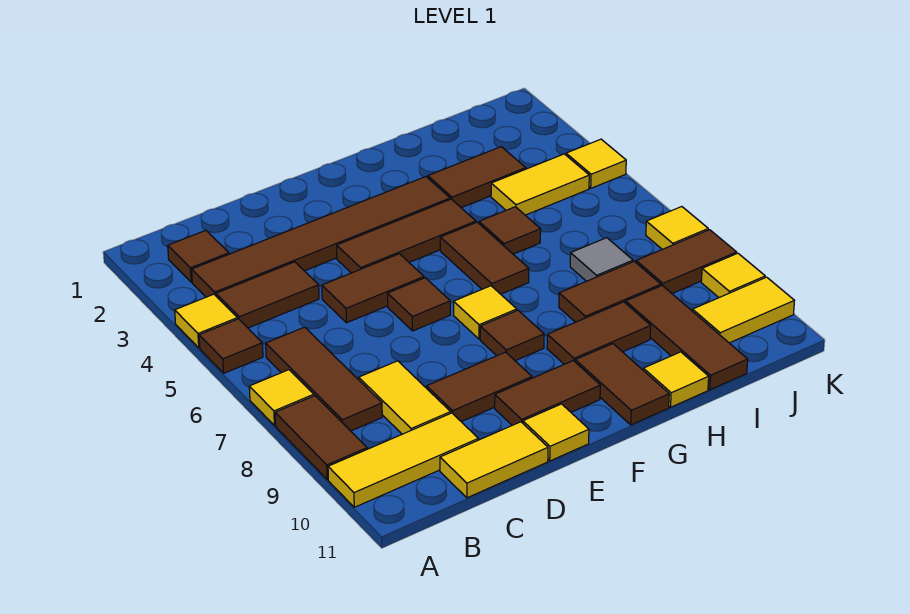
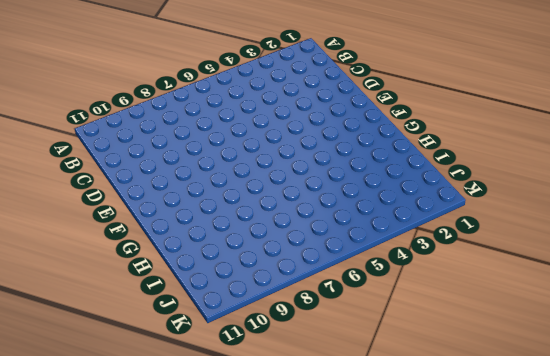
none -> yellow 1x1 tile [175,294,237,348]
none -> brown 1x1 tile [199,319,263,373]
none -> yellow 1x1 tile [249,370,314,426]
none -> brown 1x2 tile [275,396,367,479]

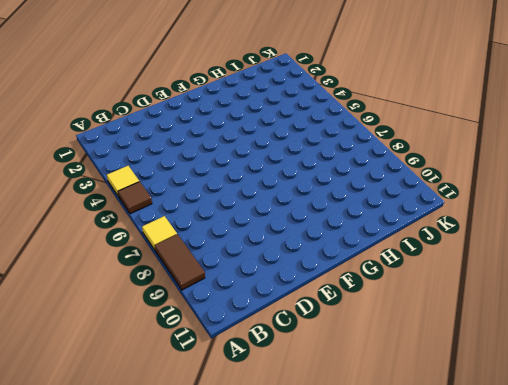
none -> yellow 1x3 tile [328,413,478,507]
none -> brown 1x1 tile [168,230,229,282]
none -> brown 1x6 tile [192,177,450,297]
none -> brown 1x2 tile [216,262,319,328]

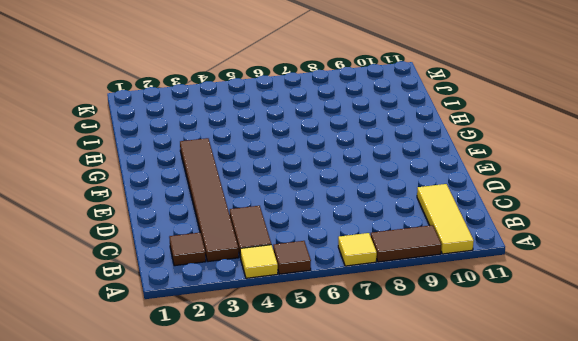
none -> brown 1x3 tile [266,327,382,431]
none -> yellow 1x2 tile [359,361,451,434]
none -> yellow 1x2 tile [440,422,548,498]
none -> brown 1x2 tile [322,254,424,323]

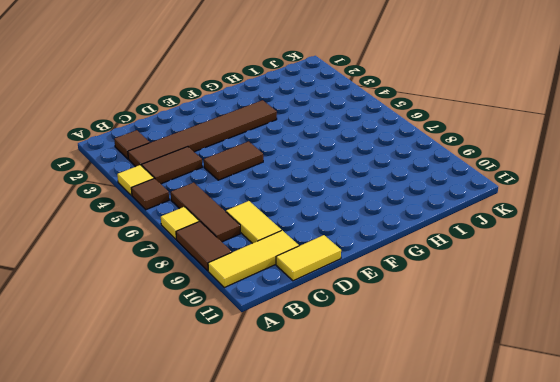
none -> brown 1x2 tile [427,352,532,422]
none -> brown 1x3 tile [337,199,476,273]
none -> brown 1x1 tile [388,278,450,331]
none -> brown 1x2 tile [495,361,600,425]

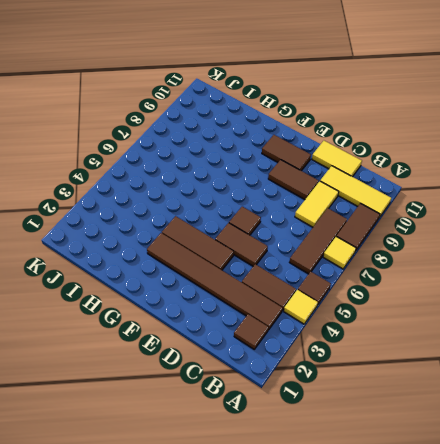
none -> yellow 1x1 tile [523,404,589,461]
none -> yellow 1x1 tile [454,286,517,339]
none -> brown 1x1 tile [480,310,544,361]
none -> brown 1x2 tile [440,222,529,294]

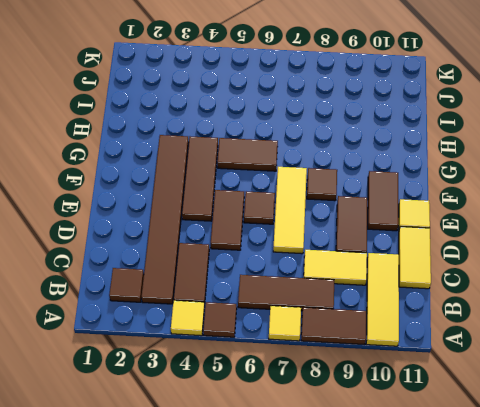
yellow 1x3 tile [273,167,307,254] -> yellow 1x1 tile [454,286,517,339]
none -> brown 1x2 tile [547,302,651,364]
none -> brown 1x2 tile [575,344,669,425]
none -> brown 1x2 tile [428,147,526,208]
none -> brown 1x1 tile [479,207,541,254]

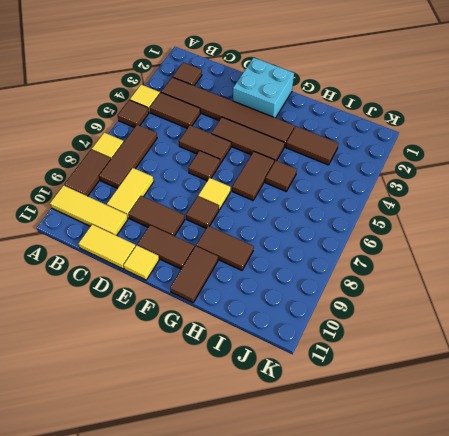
cyan 2x2 brick [233,58,294,118] -> none
none -> brown 1x2 tile [559,261,661,322]
none -> yellow 1x1 tile [643,352,709,407]
none -> yellow 1x2 tile [491,154,589,215]
none -> grey 1x1 tile [570,238,633,281]

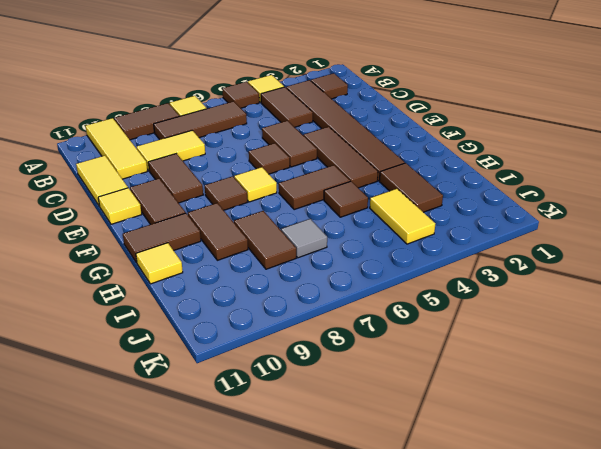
none -> brown 1x3 tile [626,285,748,390]
none -> brown 1x2 tile [636,230,737,293]
none -> yellow 1x2 tile [693,277,794,343]
none -> yellow 1x1 tile [566,139,626,188]

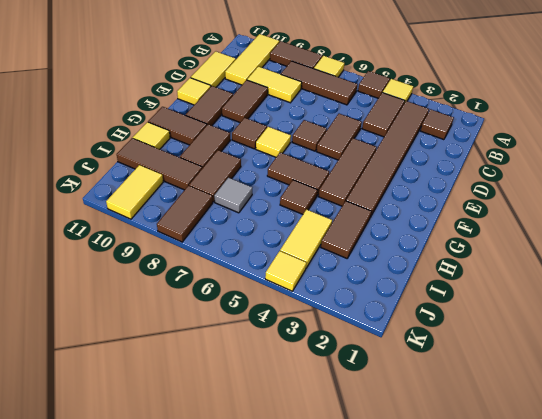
none -> yellow 1x1 tile [646,207,708,249]
none -> yellow 1x1 tile [701,253,765,298]

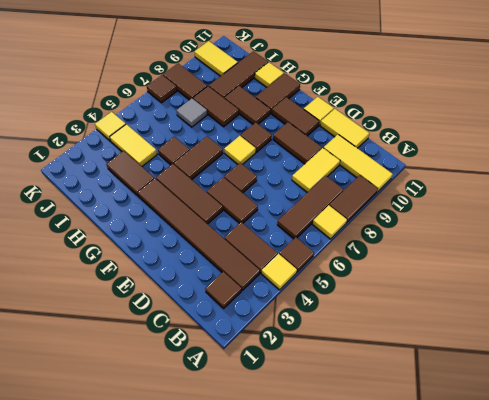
brown 1x1 tile [147,75,177,103] -> yellow 1x1 tile [646,207,708,249]
none -> yellow 1x1 tile [701,253,765,298]

